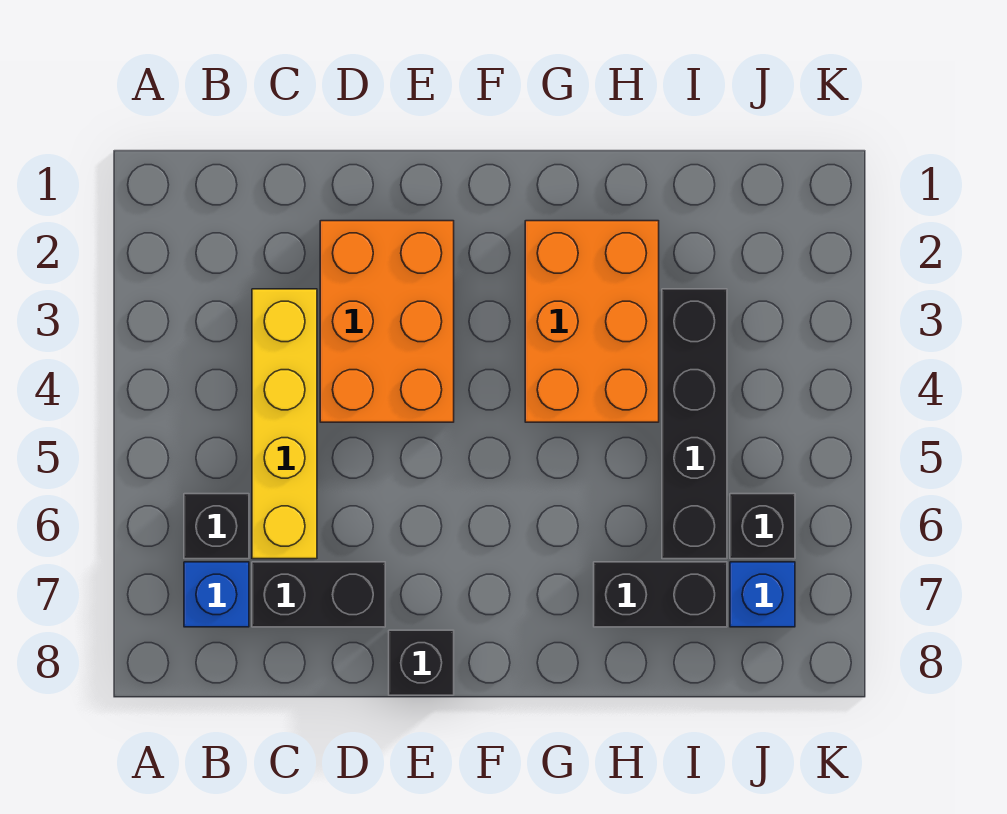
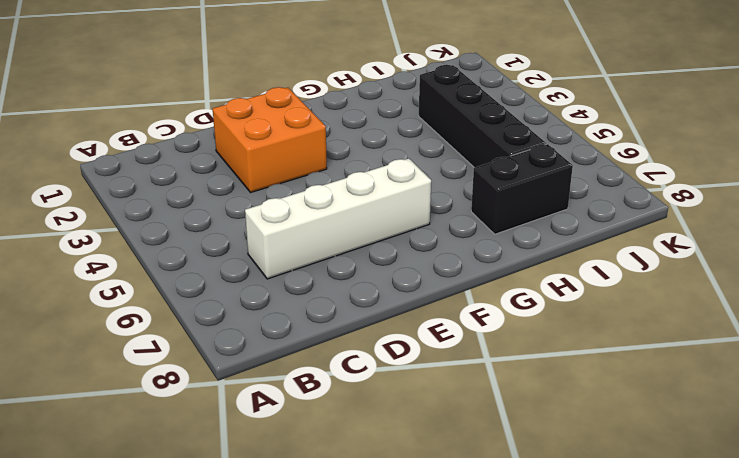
white 1x4 brick [245,158,431,279] -> yellow 1x4 brick [252,289,317,559]
orange 2x2 brick [213,87,327,192] -> orange 2x3 brick [320,221,454,422]
none -> black 1x1 brick [184,494,249,559]
none -> blue 1x1 brick [184,562,249,627]

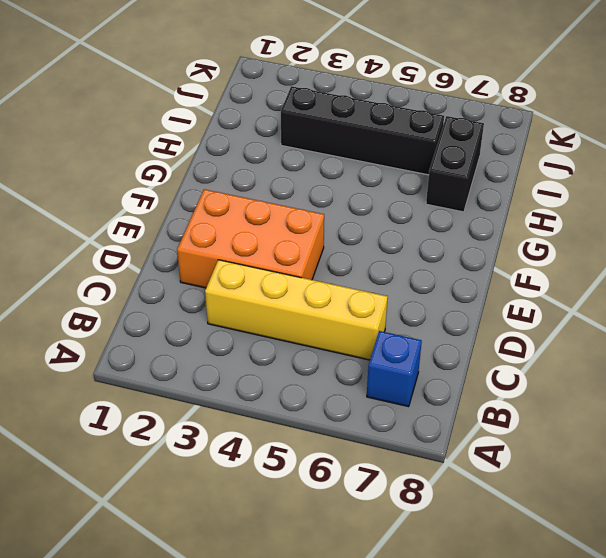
none -> black 1x1 brick [184,494,249,559]
none -> black 1x2 brick [252,562,385,627]

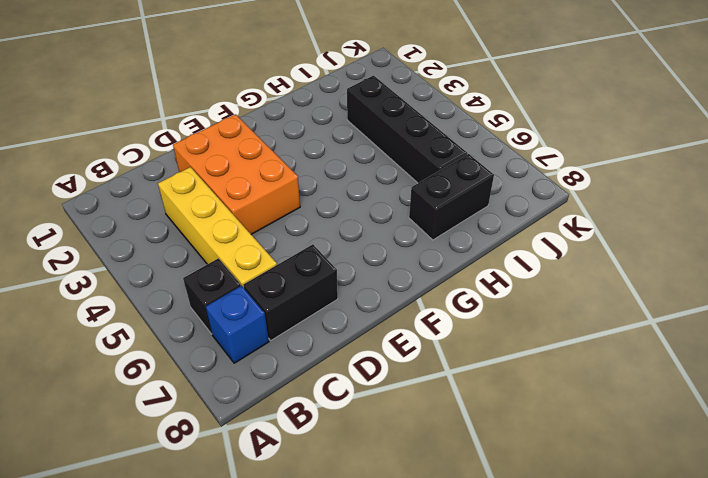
none -> black 1x1 brick [389,630,454,695]
none -> orange 2x3 brick [525,221,659,422]

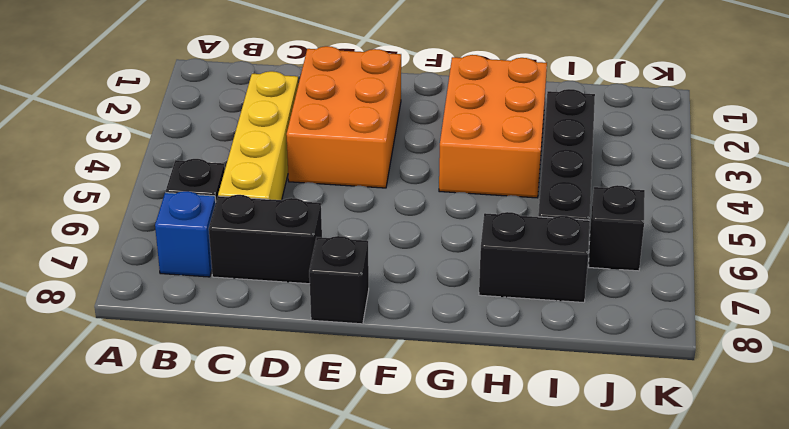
none -> blue 1x1 brick [730,562,795,627]

